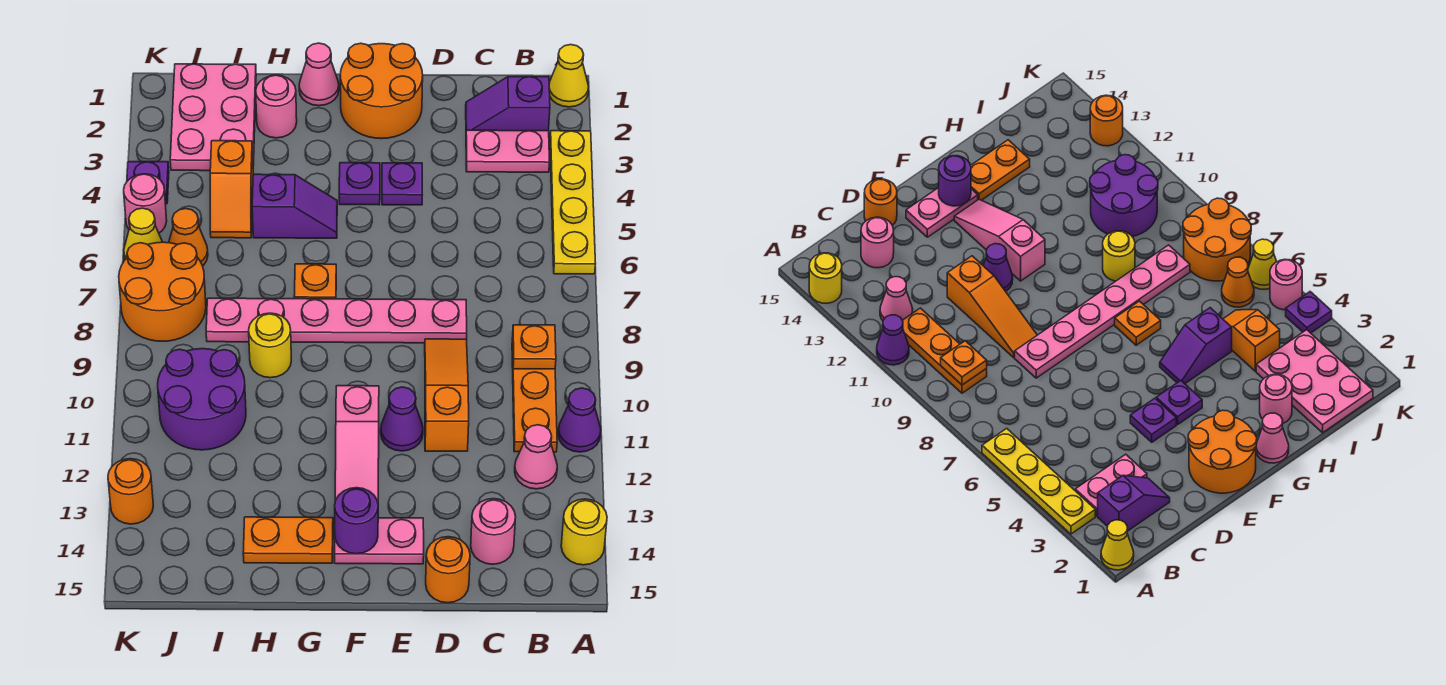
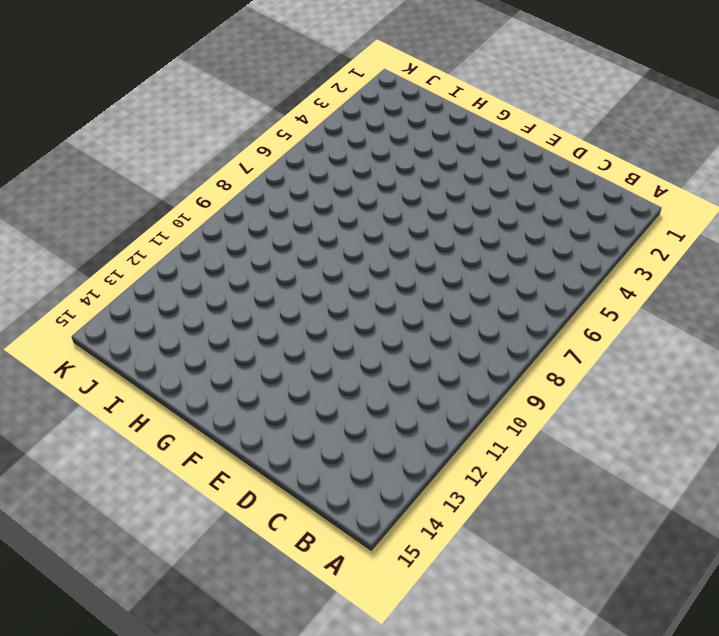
none -> yellow 1x1 cone [549,45,589,107]
none -> yellow 1x4 plate [550,131,596,274]
none -> purple 1x1 cone [558,388,601,452]
none -> yellow 1x1 round brick [561,499,607,565]

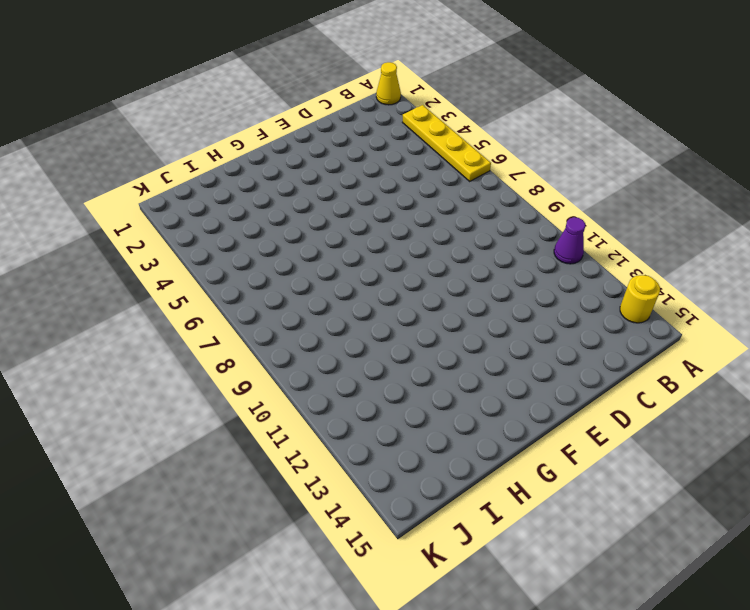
none -> purple 1x2 slope [466,77,550,131]
none -> pink 1x2 plate [466,130,549,172]
none -> orange 1x3 plate [512,337,557,452]
none -> pink 1x1 cone [515,425,557,489]

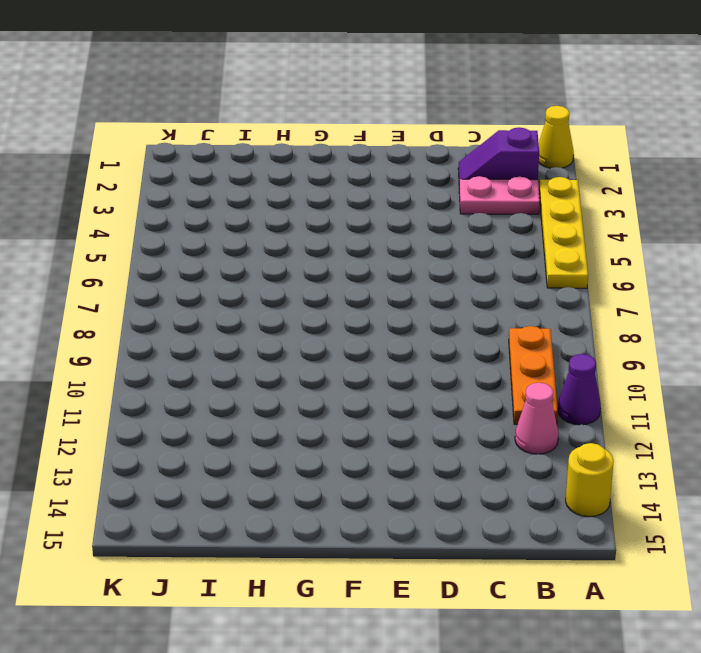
none -> pink 1x1 round brick [471,499,516,564]
none -> pink 1x6 plate [206,298,467,343]
none -> orange 1x3 slope [425,339,469,451]
none -> orange 1x1 round brick [426,537,470,603]

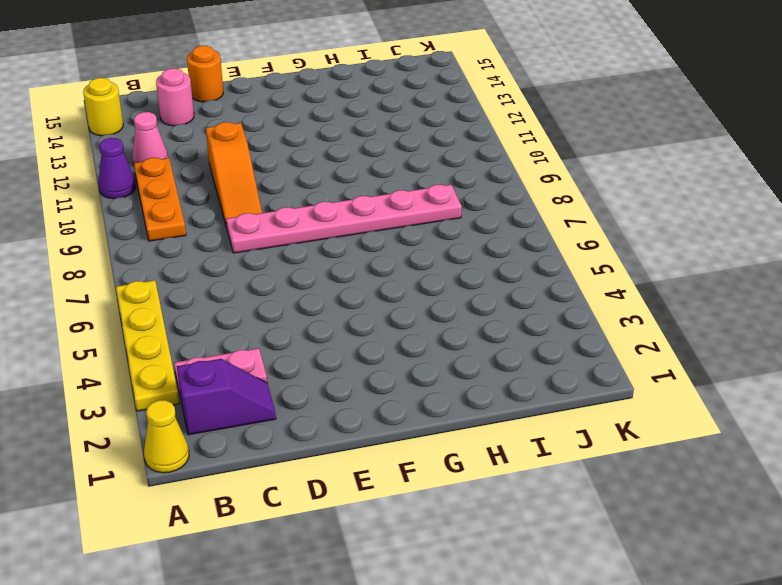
none -> orange 2x2 round brick [340,43,423,139]
none -> purple 1x1 plate [382,163,422,205]
none -> purple 1x1 cone [381,387,423,451]
none -> pink 1x2 plate [335,518,424,564]

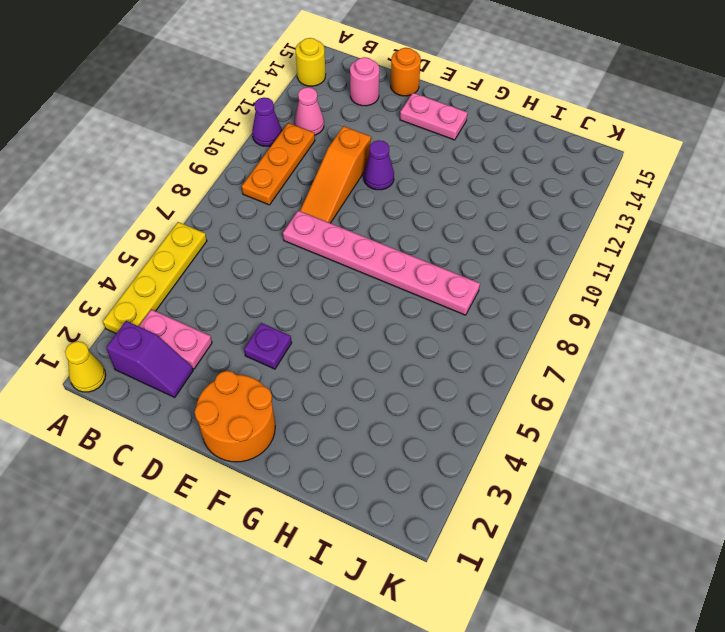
none -> purple 1x1 plate [339,163,380,205]
none -> pink 1x3 slope [335,386,379,502]
none -> pink 1x1 cone [299,43,339,106]
none -> purple 1x2 slope [252,174,337,238]

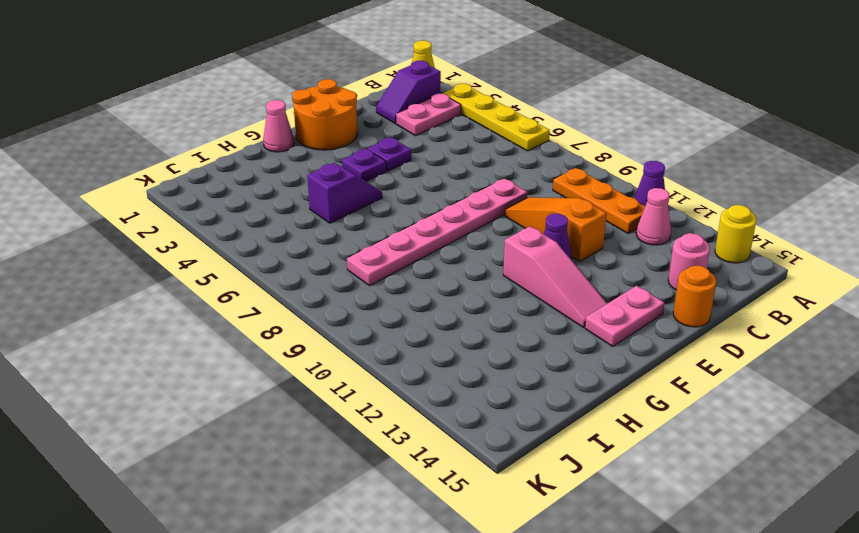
none -> orange 1x1 plate [294,264,336,299]
none -> orange 1x2 plate [243,517,333,563]
none -> pink 1x1 round brick [256,75,297,138]
none -> yellow 1x1 round brick [249,313,291,378]

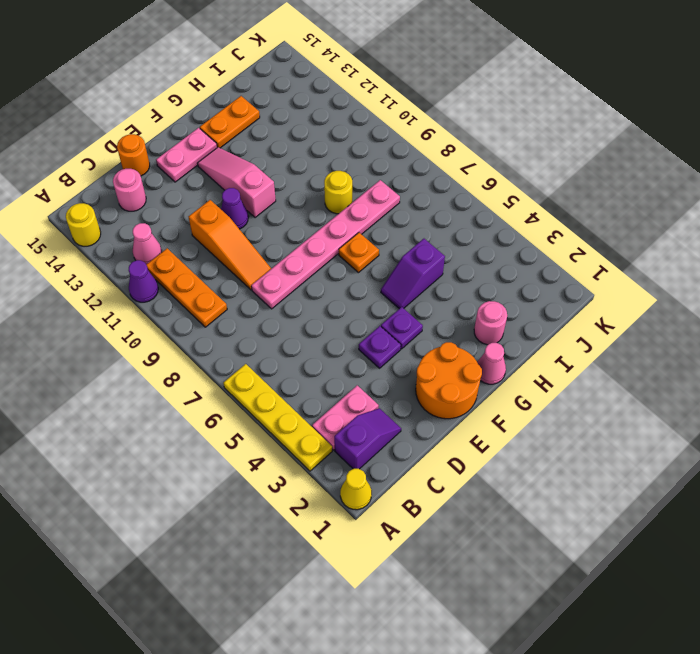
none -> pink 2x3 plate [170,64,256,171]
none -> orange 1x2 slope [210,141,253,238]
none -> purple 2x2 round brick [158,349,246,450]
none -> orange 1x1 cone [169,209,208,266]

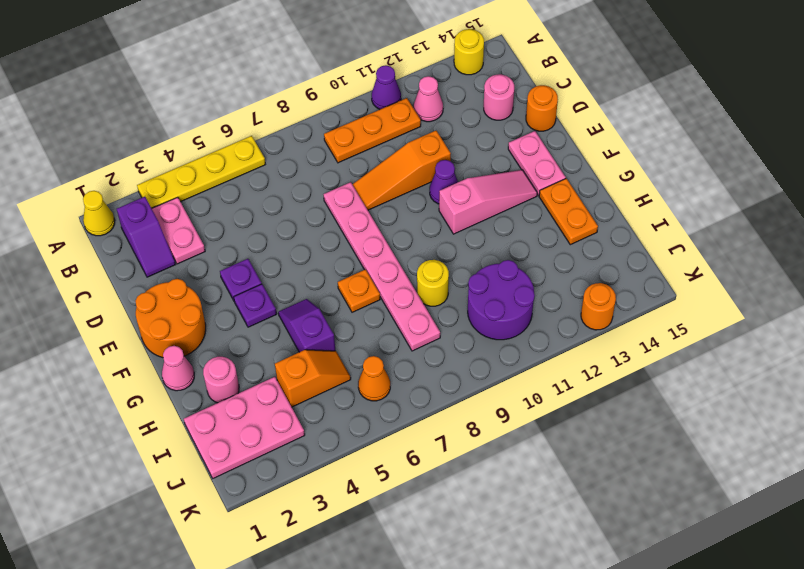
none -> orange 2x2 round brick [119,242,206,341]
none -> purple 1x1 plate [127,162,169,204]
none -> pink 1x1 round brick [124,174,167,233]
none -> yellow 1x1 cone [124,208,162,259]

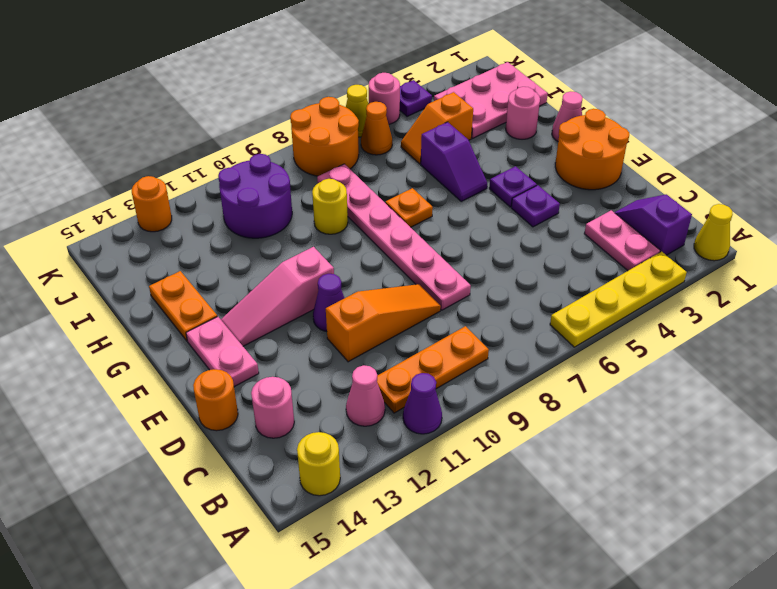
none -> orange 1x1 plate [513,325,556,369]
none -> purple 1x1 round brick [335,488,378,554]

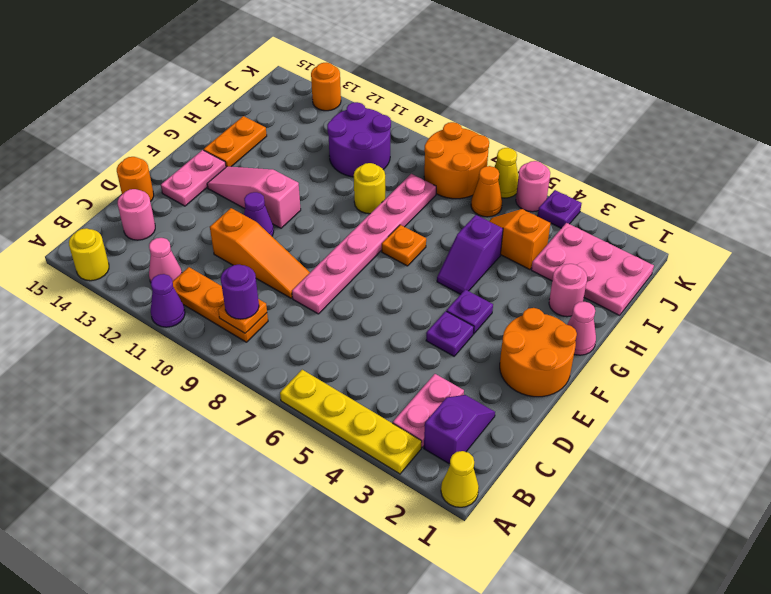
purple 1x1 round brick [221,265,259,319] -> purple 1x1 round brick moved to [335,488,378,554]

